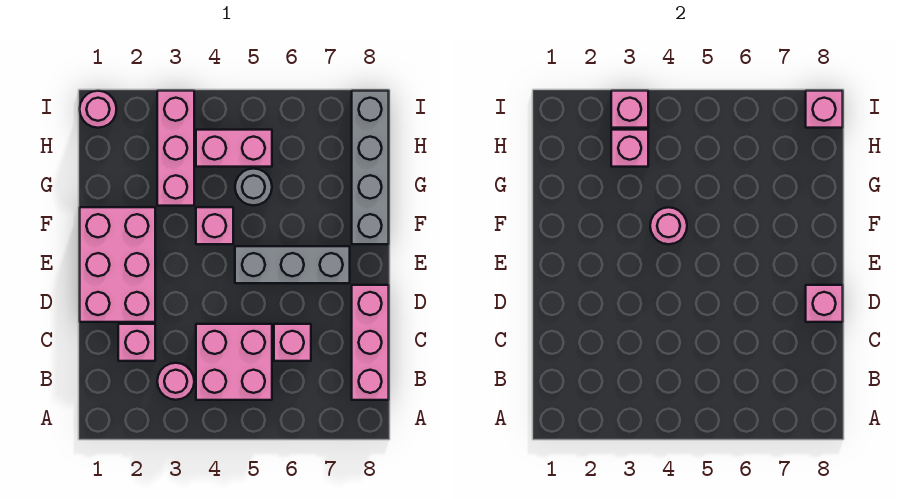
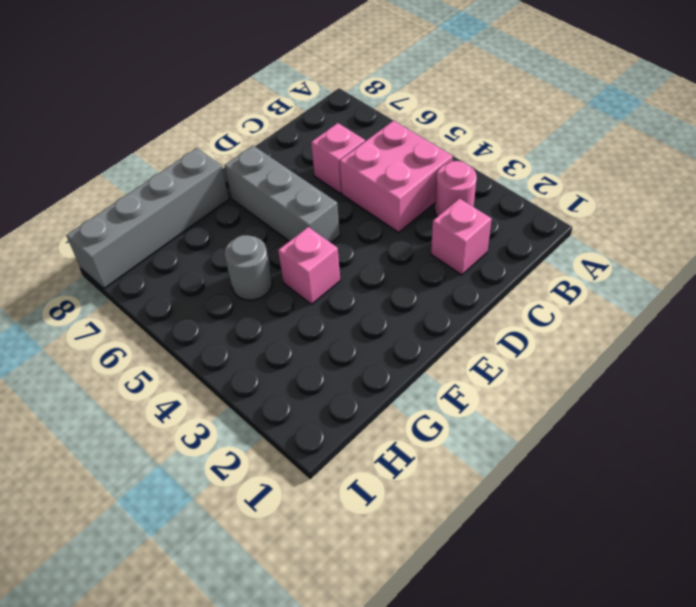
none -> pink 1x3 brick [352,285,389,400]
none -> pink 2x3 brick [80,207,155,322]
none -> pink 1x3 brick [157,91,194,206]

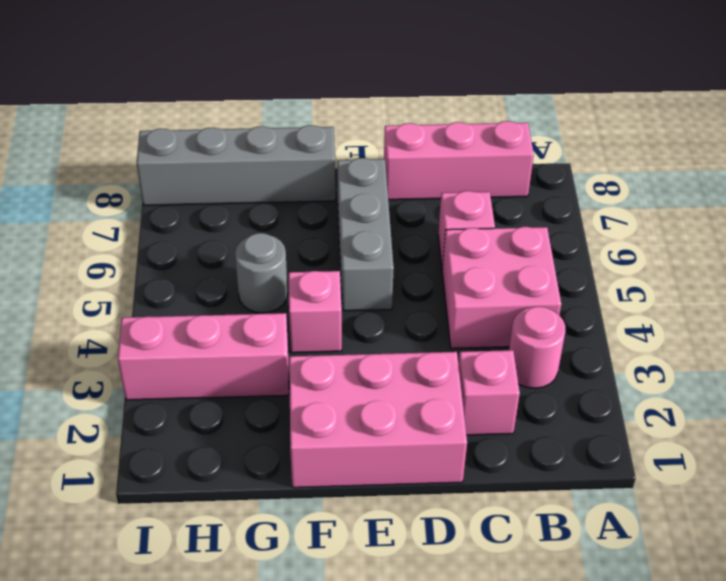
none -> pink 1x2 brick [196,130,272,167]
none -> pink 1x1 round brick [80,91,117,128]
none -> pink 1x1 brick [806,285,843,322]

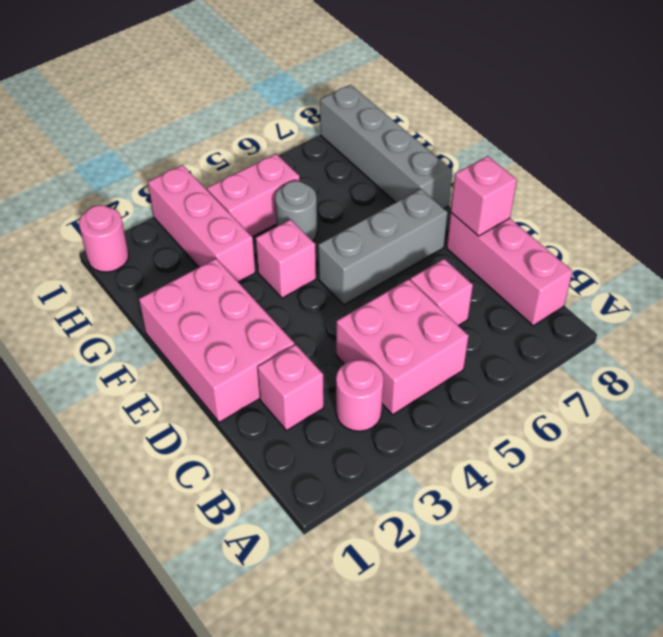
none -> pink 1x1 round brick [650,207,687,244]
none -> pink 1x1 brick [611,130,648,167]
none -> pink 1x1 brick [611,91,648,128]

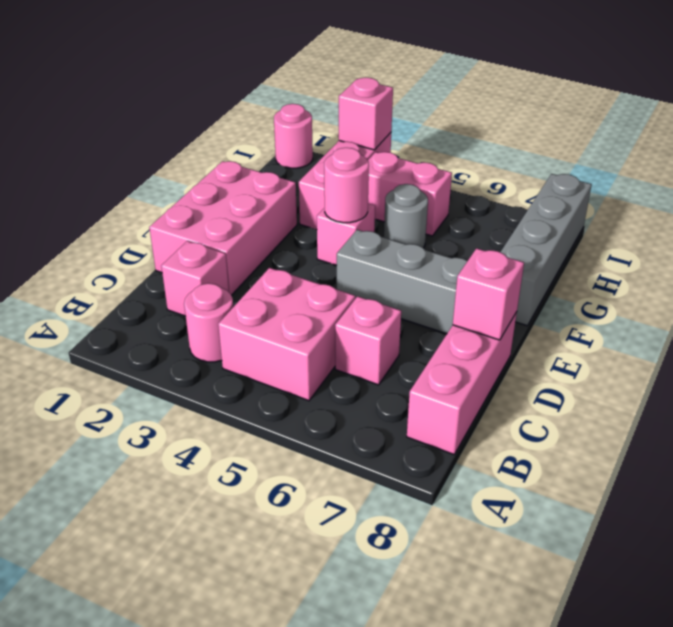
none -> pink 1x1 brick [611,130,648,167]
none -> pink 1x1 brick [806,91,843,128]

